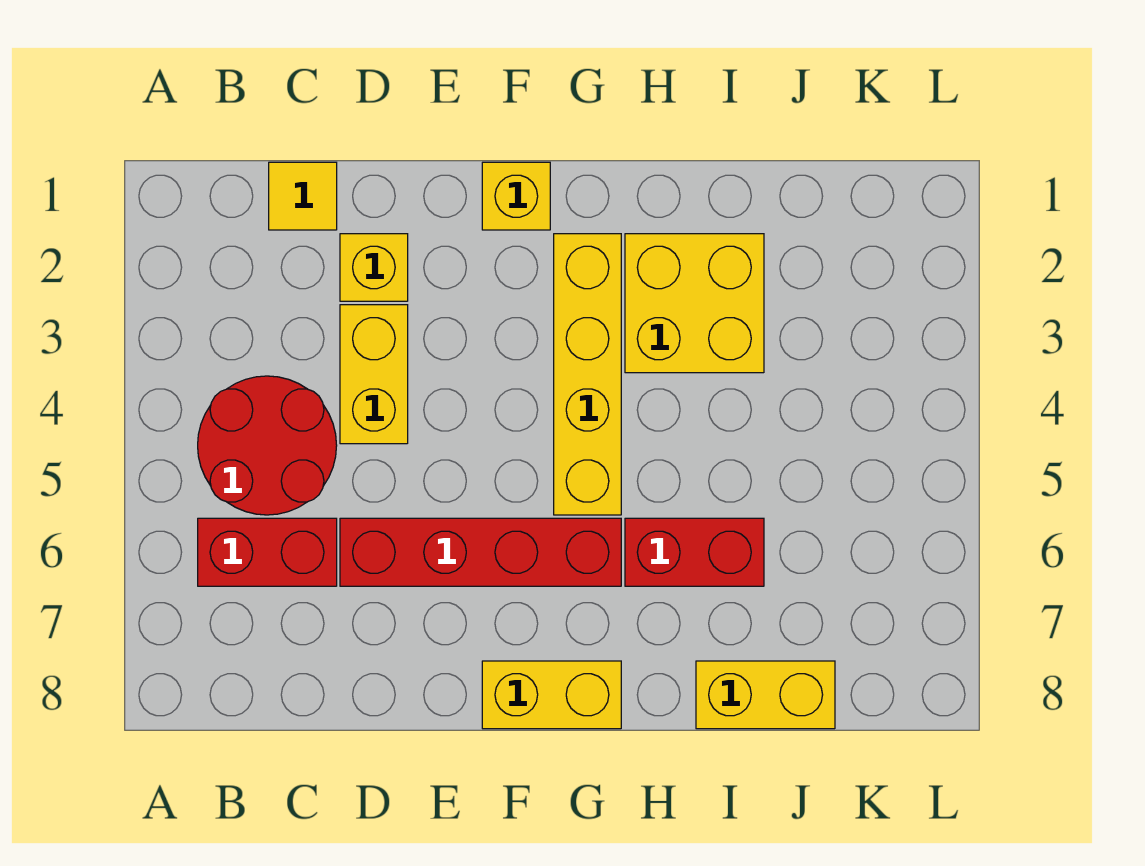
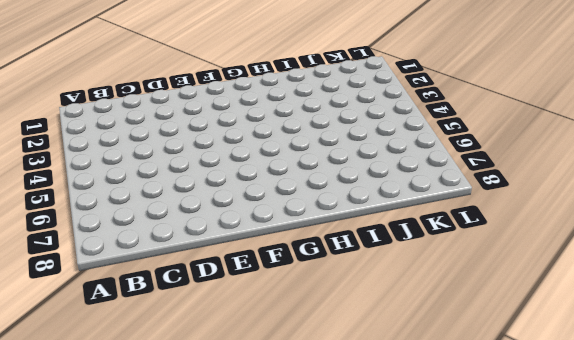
none -> red 2x2 round brick [198,376,337,515]
none -> red 1x2 brick [198,518,337,586]
none -> yellow 1x1 tile [269,162,337,230]

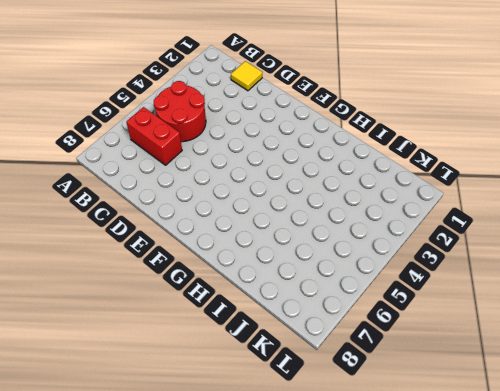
none -> yellow 1x1 brick [340,234,408,301]
none -> yellow 1x2 brick [340,305,408,444]
none -> red 1x4 brick [340,518,621,586]

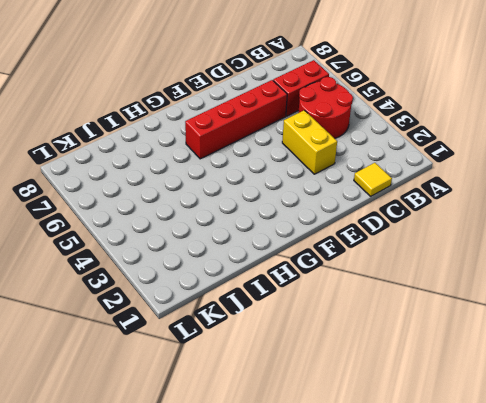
none -> yellow 1x1 brick [340,234,408,301]
none -> yellow 1x1 brick [482,162,550,230]
none -> yellow 1x2 brick [482,661,621,729]

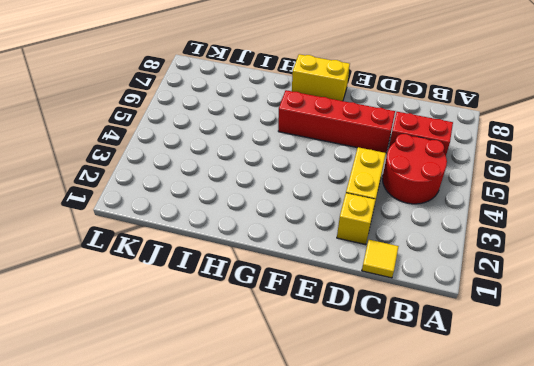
none -> yellow 1x1 brick [482,162,550,230]
none -> yellow 1x4 brick [554,234,621,515]
none -> yellow 2x2 brick [625,234,764,373]

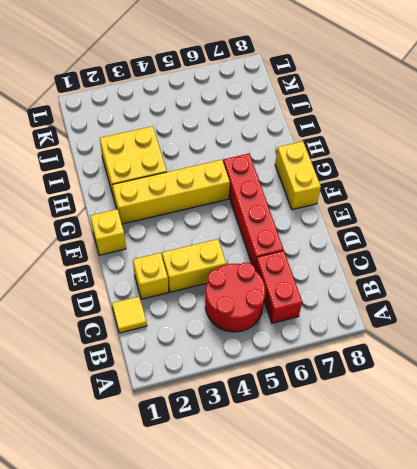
none -> red 1x2 brick [625,518,764,586]
none -> yellow 1x2 brick [696,661,835,729]

